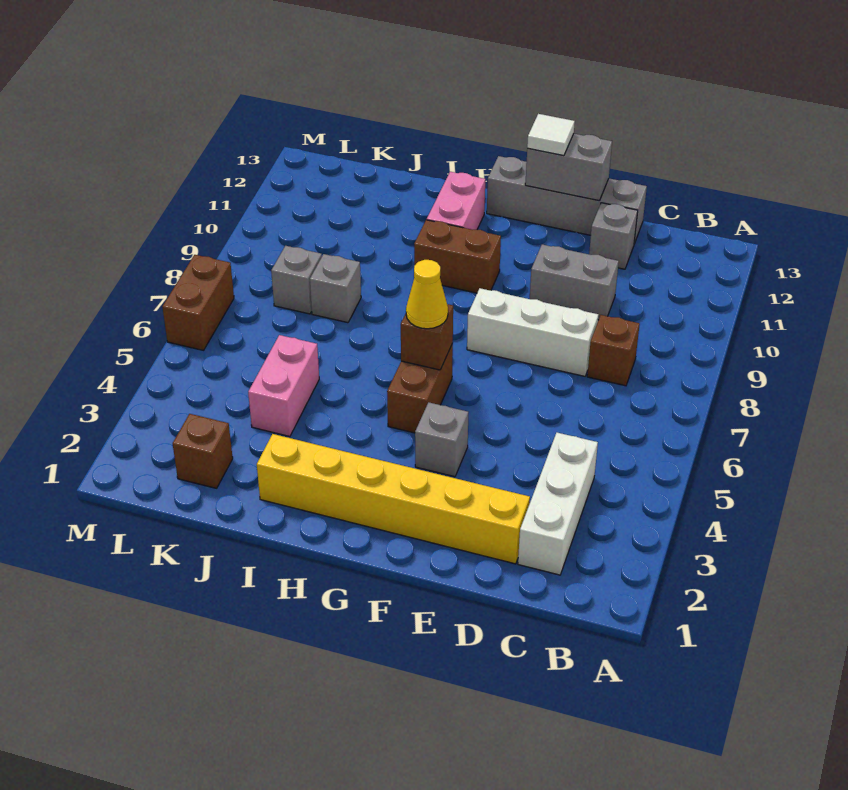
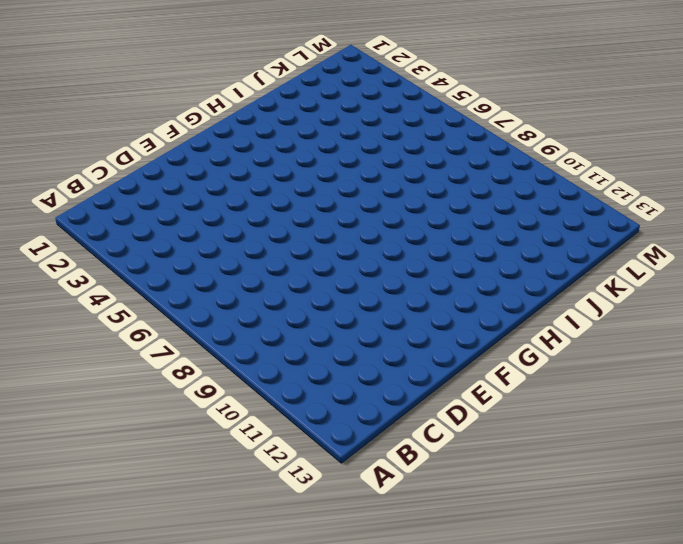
none -> white 1x3 brick [518,433,598,575]
none -> brown 1x1 brick [587,315,640,386]
none -> yellow 1x6 brick [257,434,530,564]

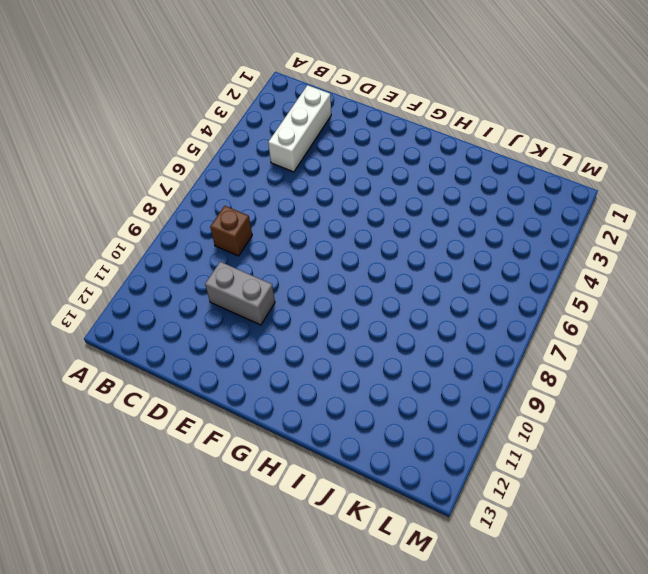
none -> yellow 1x6 brick [257,434,530,564]
none -> white 1x3 brick [467,288,598,376]
none -> grey 1x1 brick [589,203,638,269]

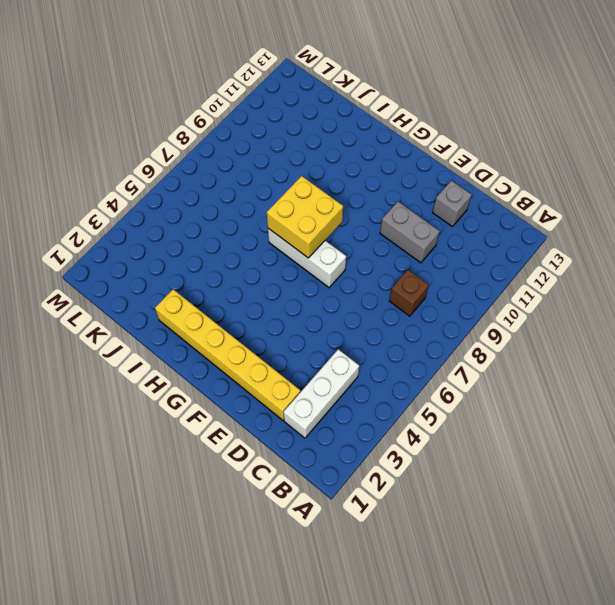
white 1x3 brick [268,228,346,288] -> white 1x3 brick moved to [467,288,598,376]
yellow 2x2 brick [267,176,343,258] -> none
none -> grey 1x4 brick [487,156,647,244]
none -> grey 1x1 brick [415,402,468,477]
none -> brown 1x2 brick [387,344,453,433]

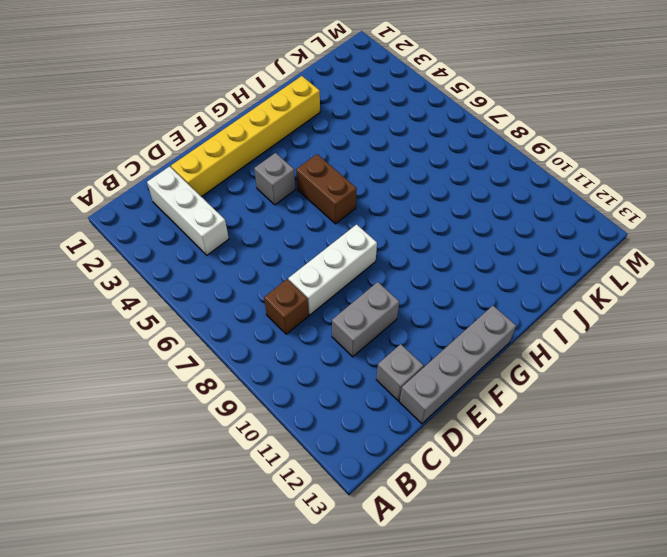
none -> brown 1x2 brick [414,220,501,293]
none -> pink 1x2 brick [427,172,485,230]
none -> pink 1x2 brick [248,335,319,436]

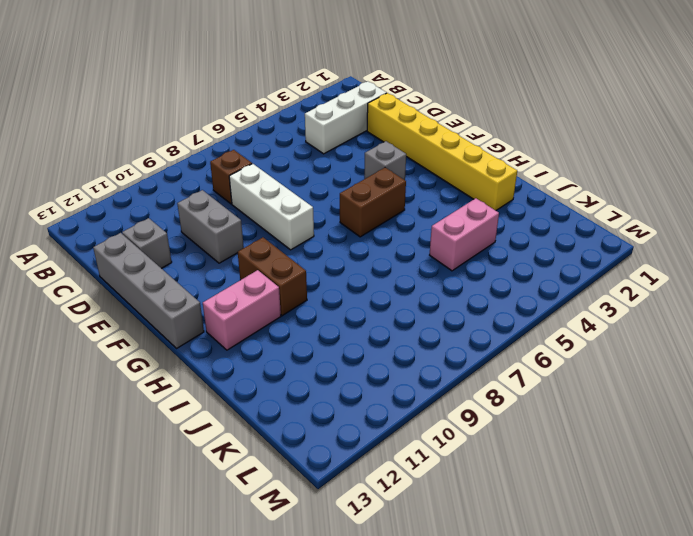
none -> grey 1x1 brick [310,254,361,323]
none -> brown 1x1 brick [173,414,233,488]
none -> grey 1x1 brick [271,246,322,314]

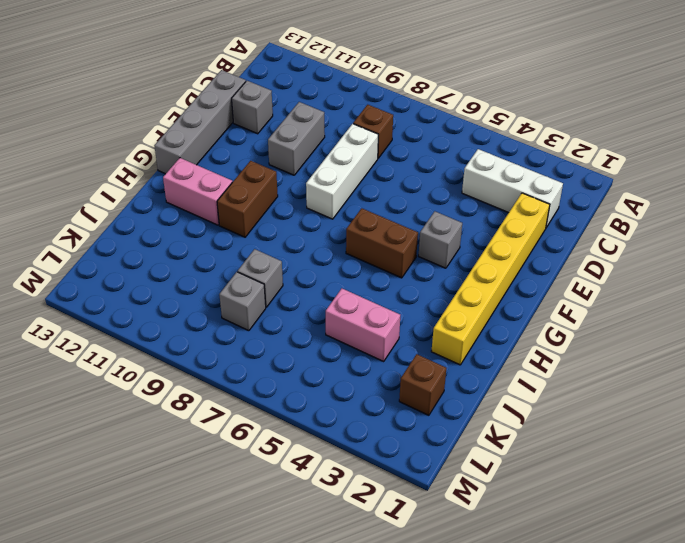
none -> brown 1x2 brick [162,255,234,350]
none -> grey 1x2 brick [525,134,612,201]
none -> brown 1x1 brick [401,304,453,370]

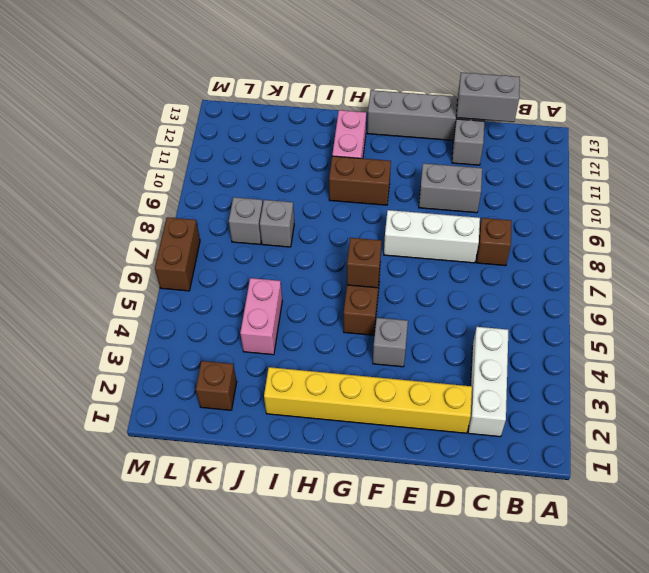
grey 1x2 brick [456,73,520,122] -> grey 1x2 brick moved to [525,134,612,201]
none -> white 1x1 tile [527,114,575,156]
none -> yellow 1x1 cone [406,260,448,329]

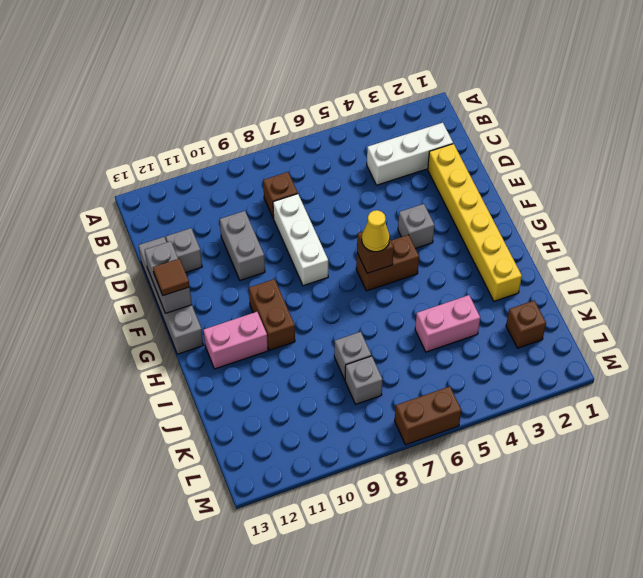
brown 1x1 tile [153,259,190,296] -> white 1x1 tile [527,114,575,156]

